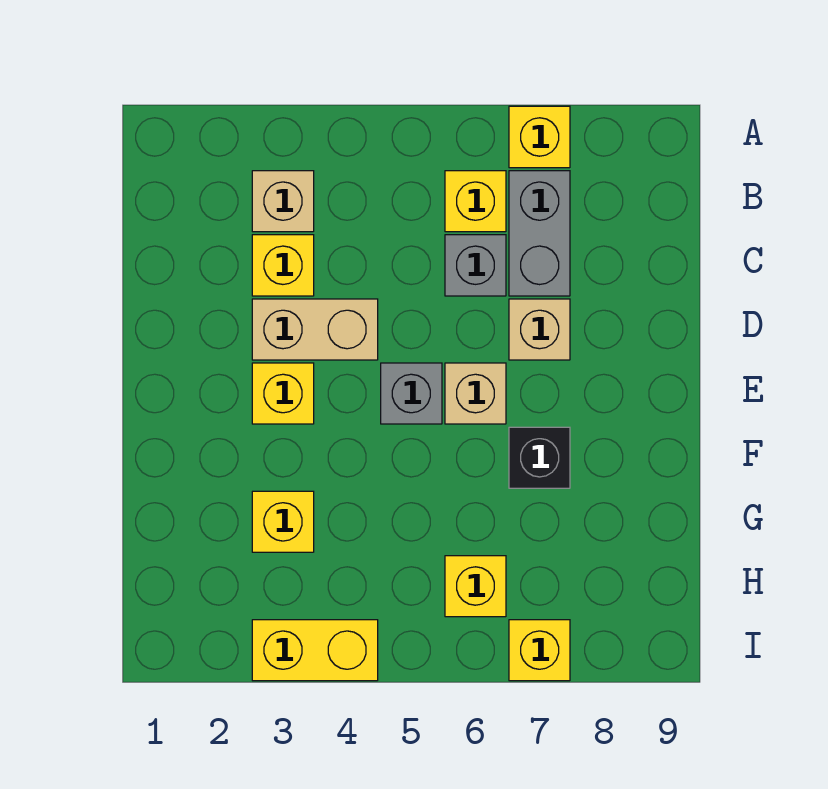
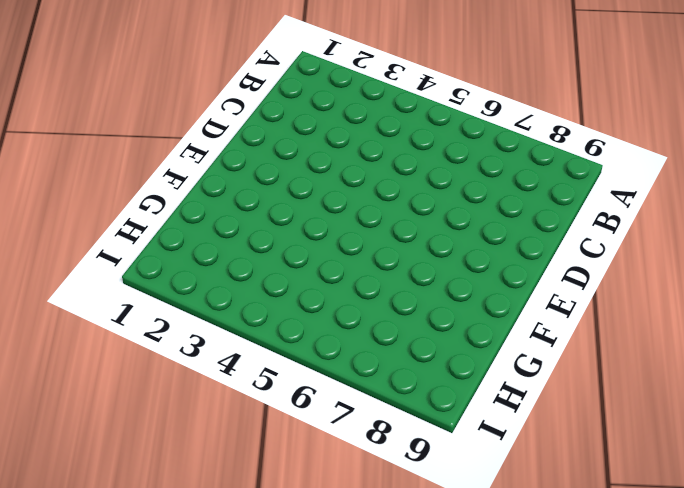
none -> yellow 1x1 brick [509,106,570,168]
none -> tan 1x1 brick [252,171,314,232]
none -> yellow 1x1 brick [445,171,506,232]

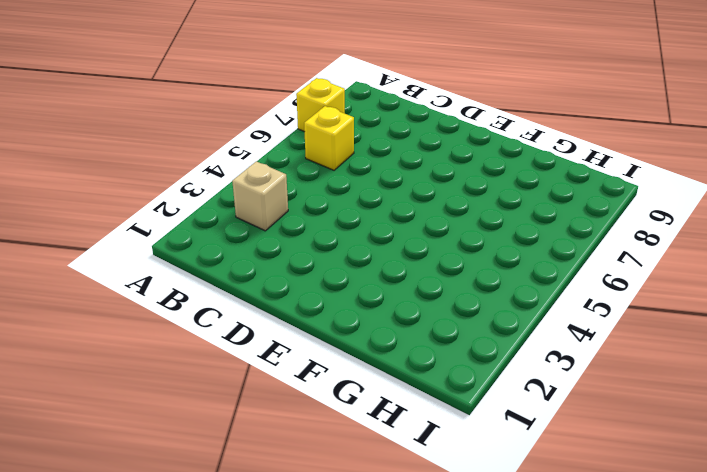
none -> grey 1x2 brick [509,171,570,296]
none -> yellow 1x1 brick [252,235,314,296]
none -> grey 1x1 brick [445,235,506,296]

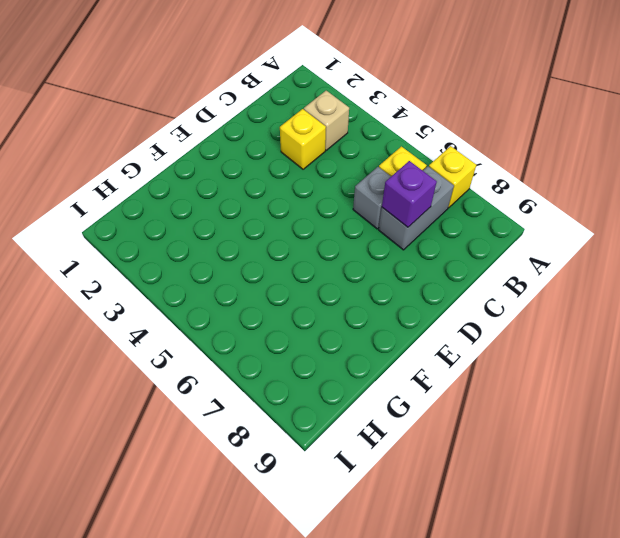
purple 1x1 brick [382,161,437,227] -> none
none -> tan 1x2 brick [252,299,378,360]
none -> tan 1x1 brick [509,299,570,360]
none -> yellow 1x1 brick [252,363,314,424]

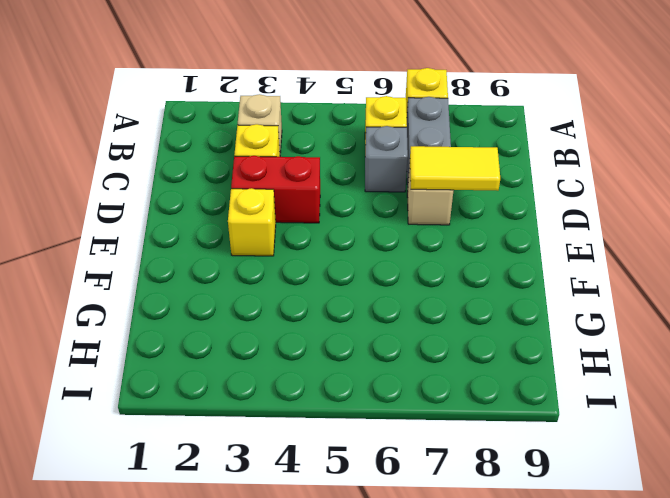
red 1x2 brick [231,156,320,223] -> tan 1x2 brick [252,299,378,360]
yellow 1x2 tile [410,146,500,191] -> none
none -> grey 1x1 brick [381,363,442,424]
none -> tan 1x1 brick [445,363,506,424]
none -> black 1x1 brick [509,427,570,488]

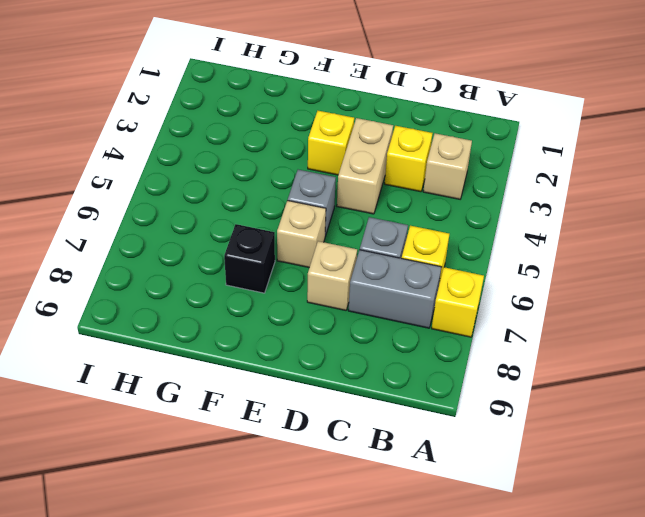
none -> yellow 1x1 brick [252,491,314,552]
none -> yellow 1x1 brick [445,556,506,617]
none -> yellow 1x2 brick [252,620,378,681]

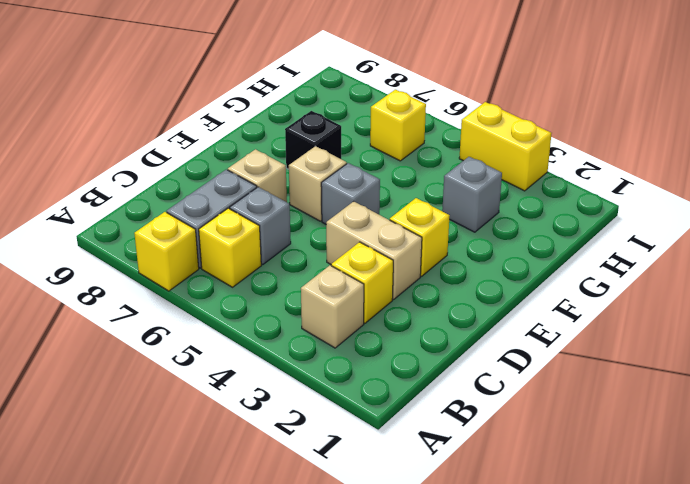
grey 1x1 brick [442,157,502,232] -> yellow 1x1 brick [252,491,314,552]
none -> yellow 1x1 brick [509,620,570,681]

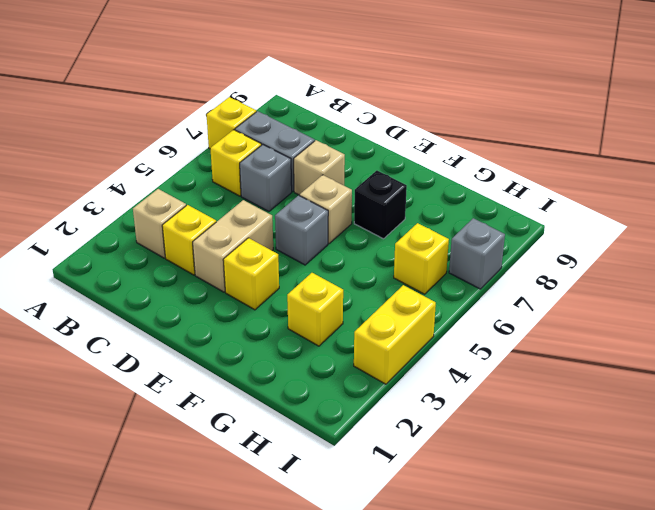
grey 1x1 brick [449,218,505,289] -> yellow 1x1 brick [509,620,570,681]

